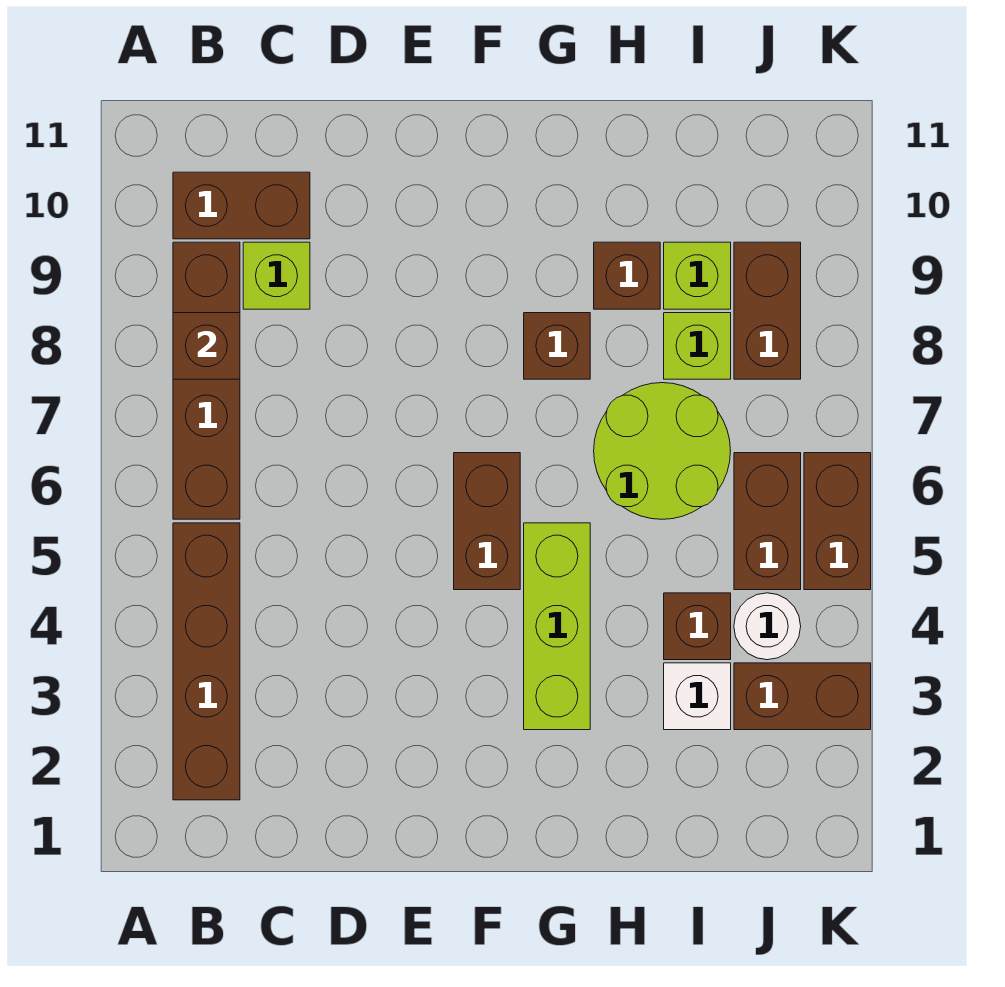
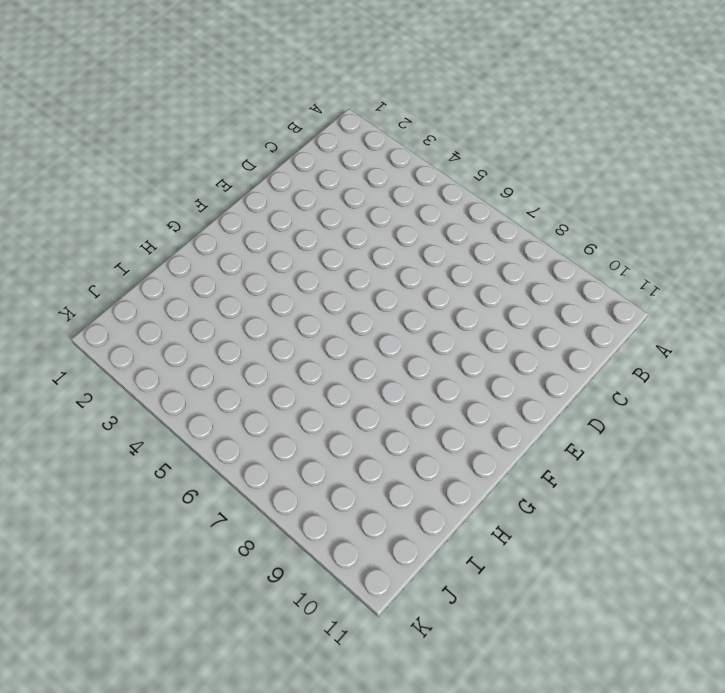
none -> brown 1x4 brick [173,523,240,800]
none -> brown 1x4 brick [173,242,240,519]
none -> brown 1x2 brick [173,172,310,239]

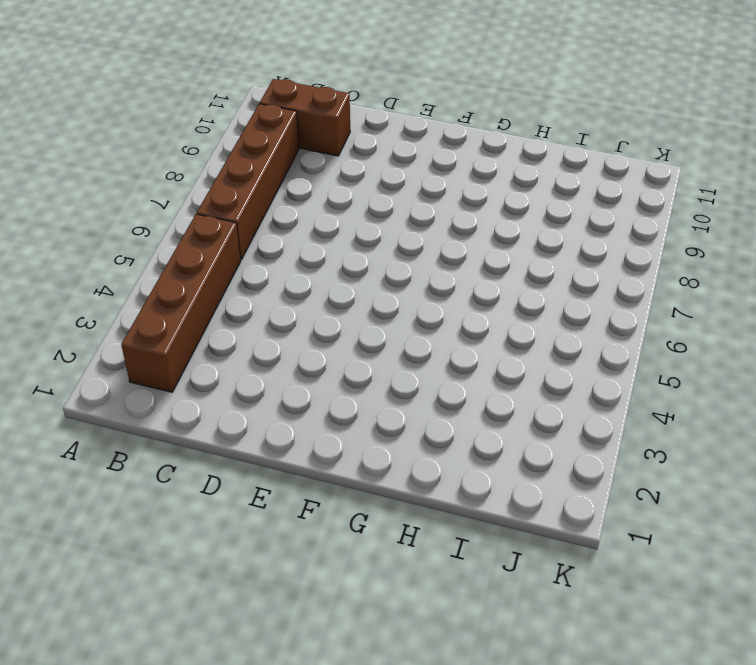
none -> lime 1x1 brick [243,242,310,309]
none -> brown 1x2 brick [454,453,520,590]
none -> lime 1x3 brick [524,523,590,730]

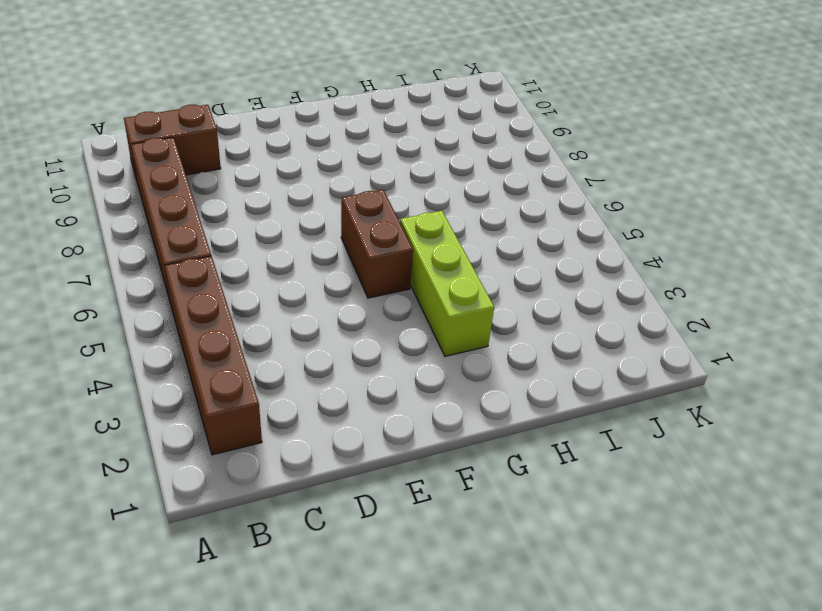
none -> lime 1x1 brick [243,242,310,309]
none -> brown 1x1 brick [524,313,590,379]
none -> lime 2x2 round brick [594,383,731,519]

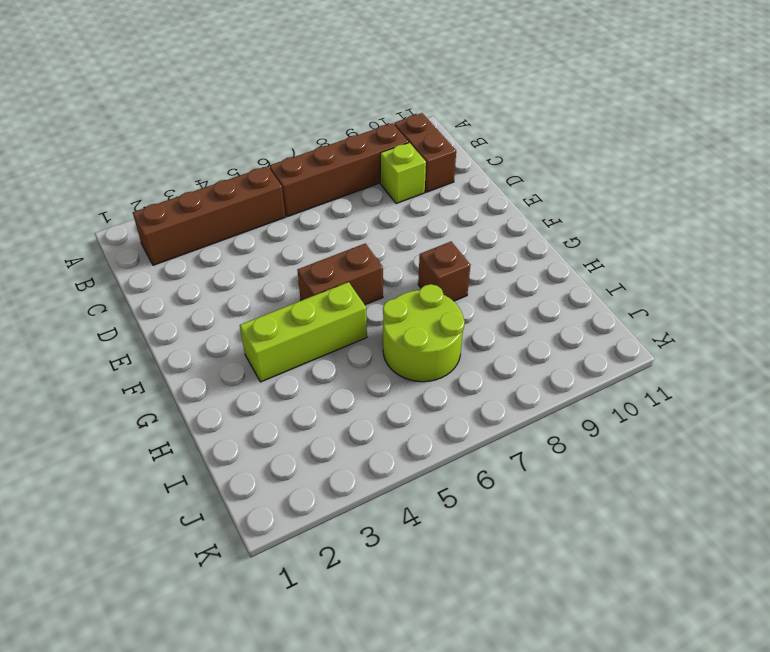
none -> brown 1x1 brick [594,242,660,309]
none -> white 1x1 brick [664,663,731,730]
none -> brown 1x1 brick [664,593,731,660]

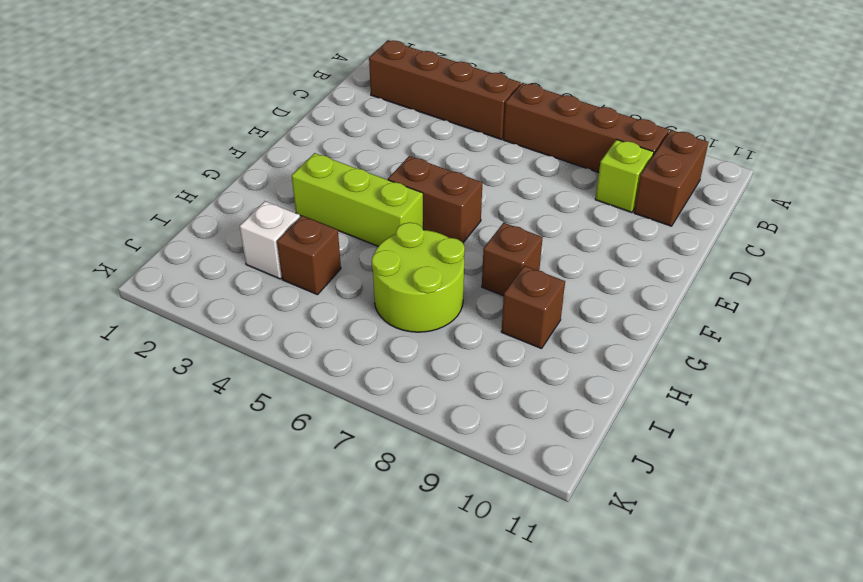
none -> lime 1x1 brick [664,313,731,379]
none -> lime 1x1 brick [664,242,731,309]
none -> brown 1x2 brick [734,663,871,730]

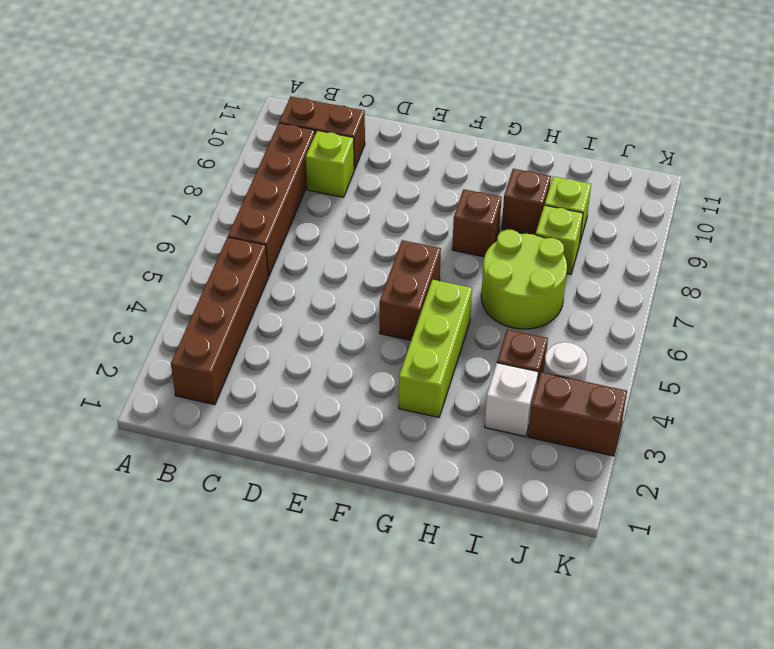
none -> brown 1x2 brick [734,453,801,590]
none -> brown 1x2 brick [734,242,801,379]
none -> brown 1x2 brick [804,453,871,590]

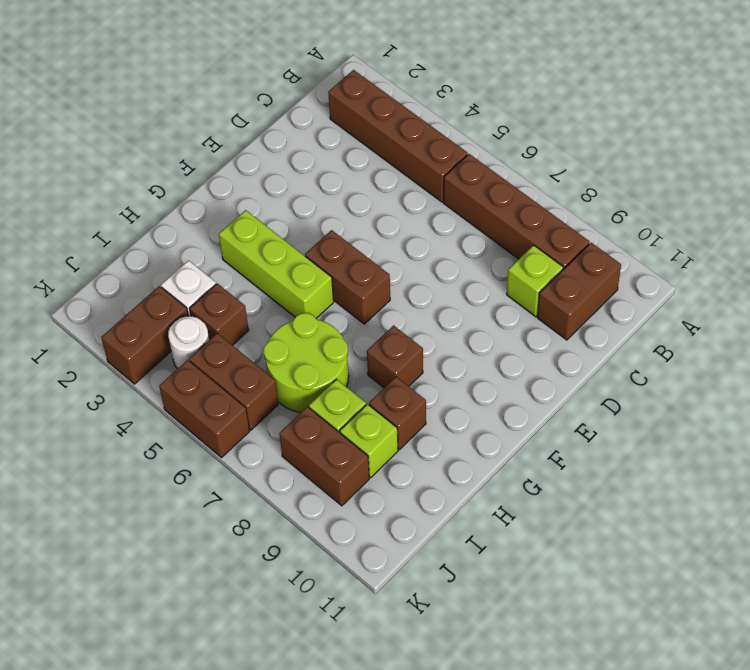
none -> brown 1x1 brick [173,313,240,379]

